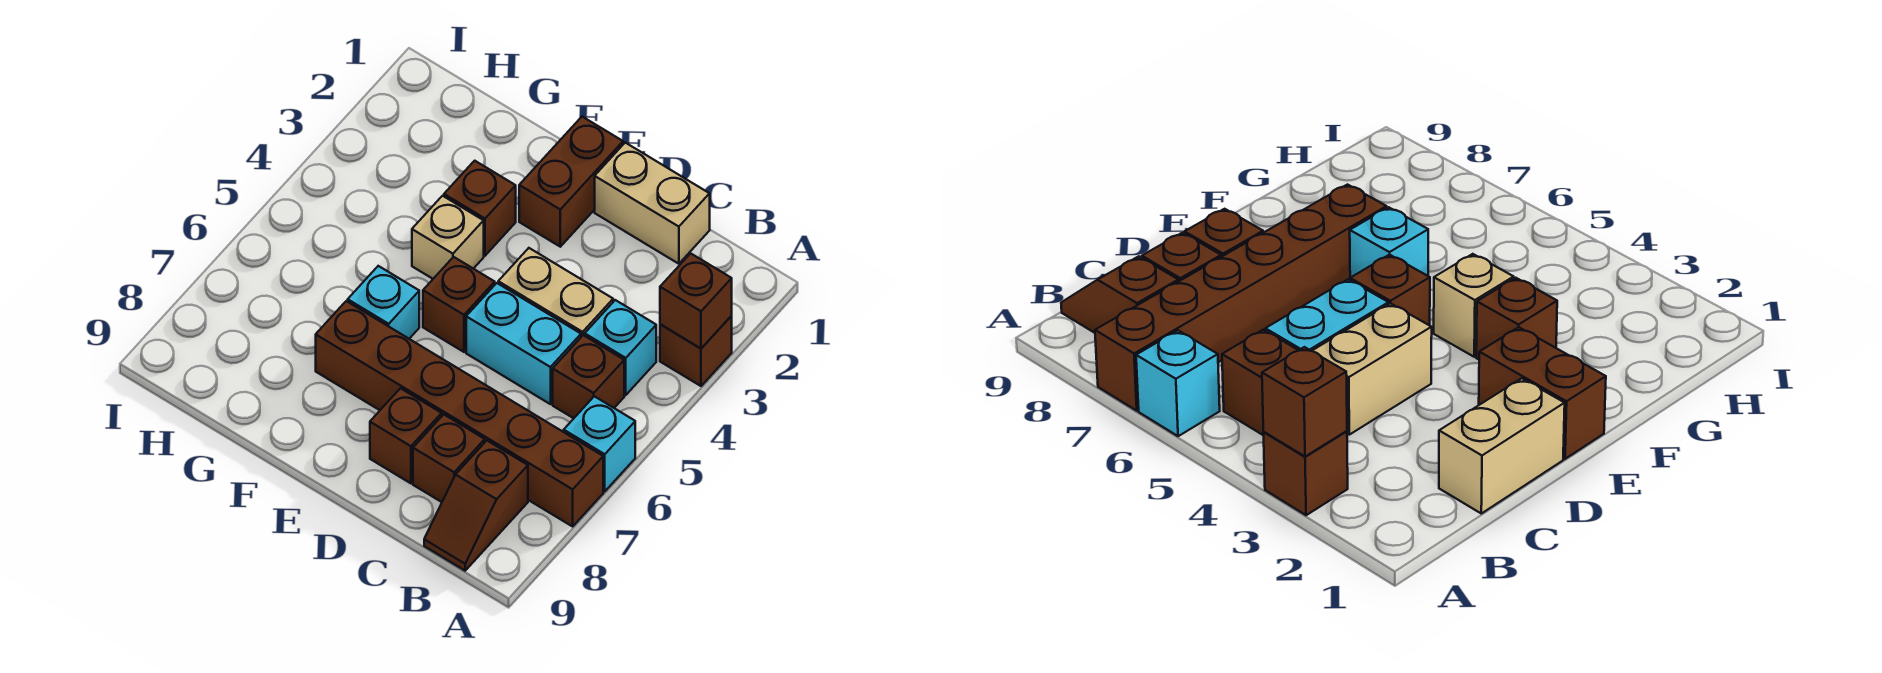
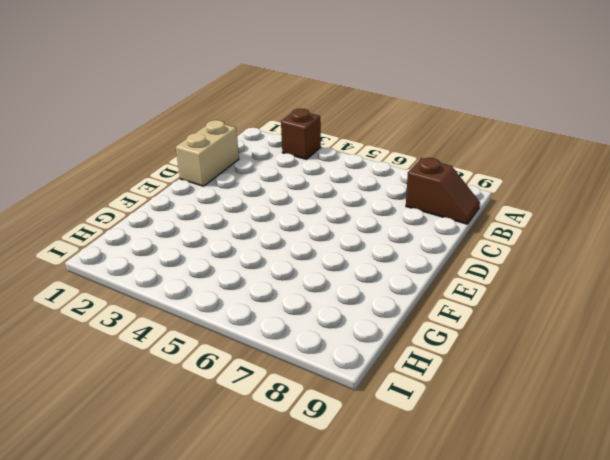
none -> cyan 1x1 brick [564,396,635,491]
none -> brown 1x6 brick [316,301,603,526]
none -> cyan 1x1 brick [585,300,656,395]

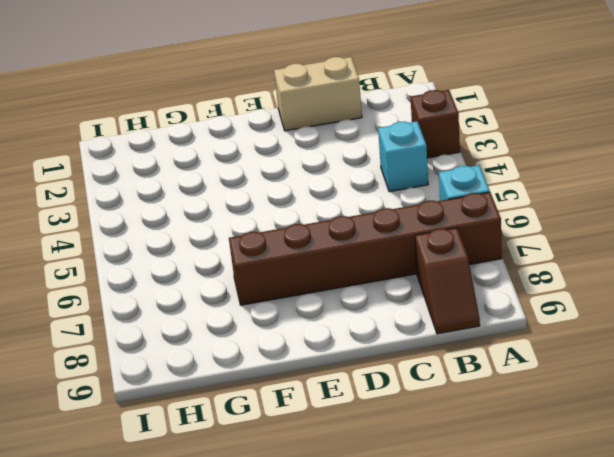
none -> brown 1x1 brick [553,335,624,418]
none -> tan 1x2 brick [498,248,613,337]
none -> cyan 1x2 brick [466,283,581,404]

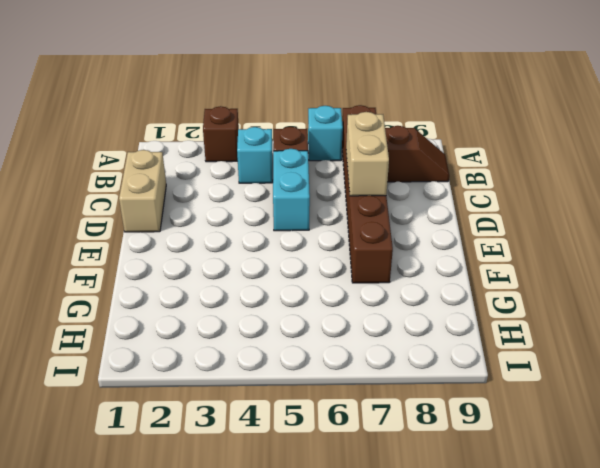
tan 1x2 brick [346,112,389,196] -> tan 1x2 brick moved to [498,248,613,337]
none -> brown 1x1 brick [413,414,485,502]
none -> brown 1x1 brick [370,388,442,483]
none -> brown 1x2 brick [519,117,623,247]

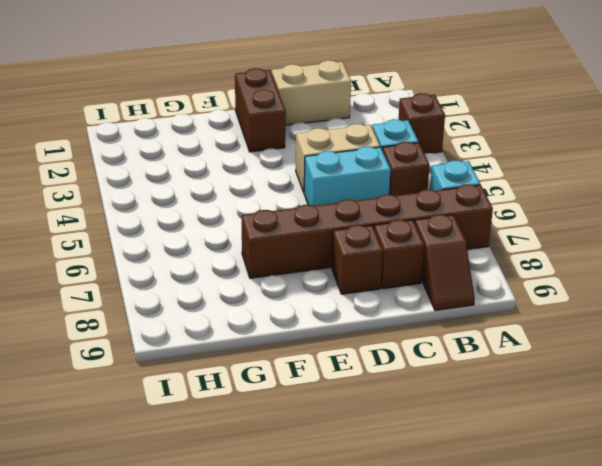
none -> brown 1x1 brick [423,257,495,352]
none -> brown 1x1 brick [444,161,516,256]
none -> tan 1x1 brick [412,196,484,279]

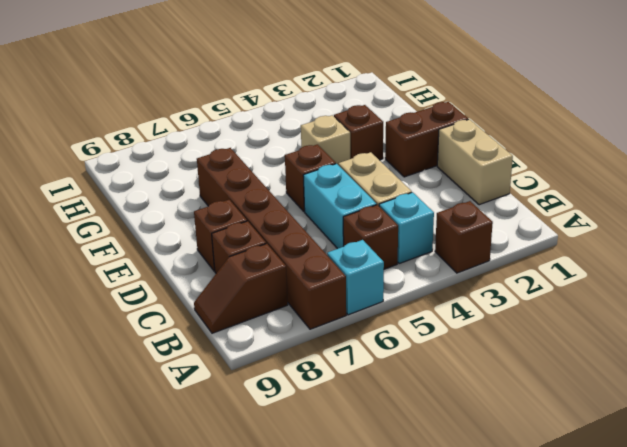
none -> cyan 1x1 brick [348,266,419,339]
none -> brown 1x1 brick [660,253,732,348]

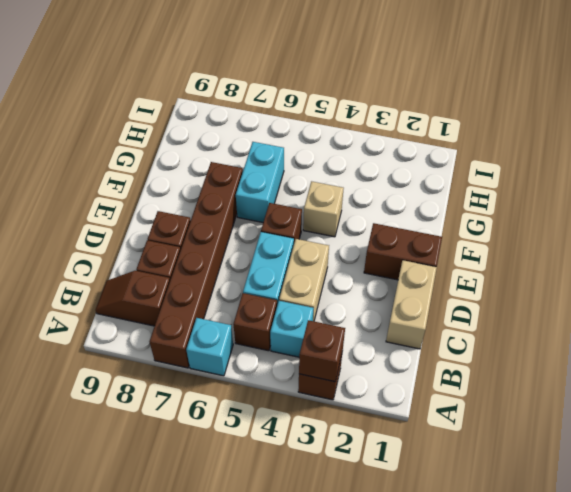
cyan 1x2 brick [236,142,284,222] -> cyan 1x1 brick [348,266,419,339]
none -> brown 1x1 brick [444,161,516,256]

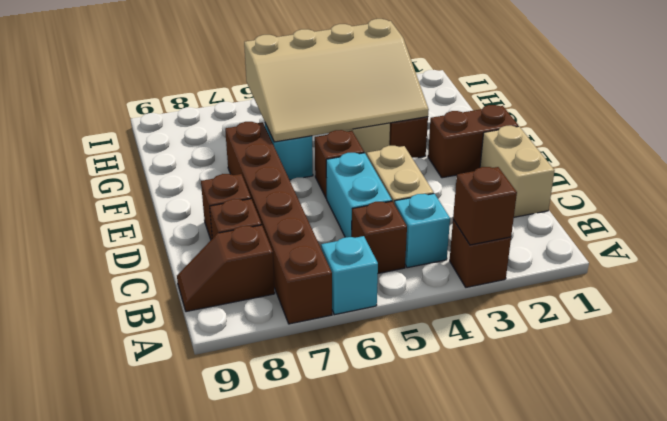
tan 3x4 slope [244,19,429,142] -> none

